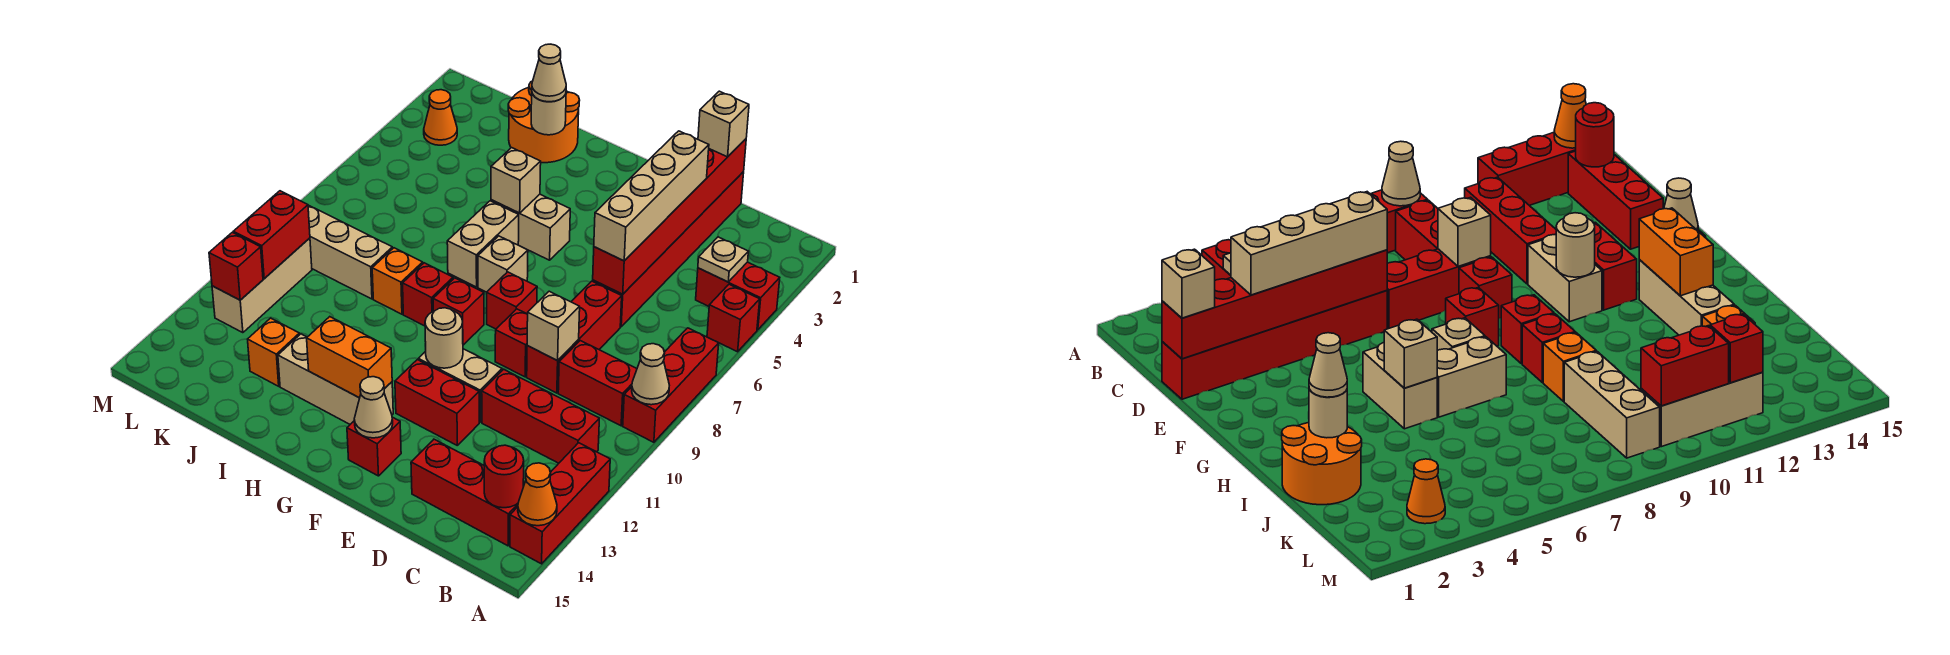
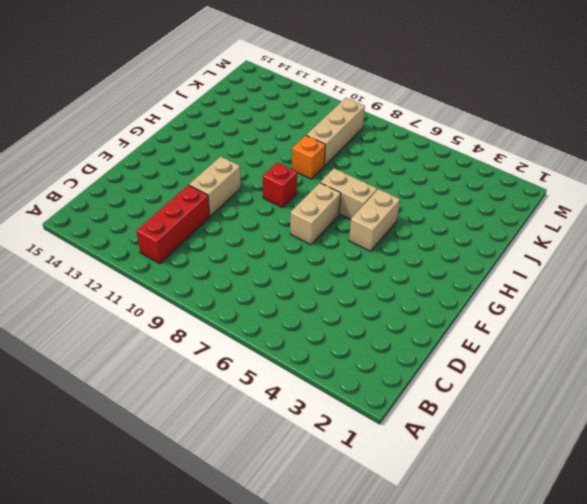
tan 1x2 brick [290,183,341,245] -> tan 1x1 brick [478,236,528,292]
none -> red 1x2 brick [696,262,780,330]
none -> red 1x1 brick [707,284,760,352]
none -> red 1x3 brick [623,328,719,442]
none -> red 1x3 brick [510,443,610,564]

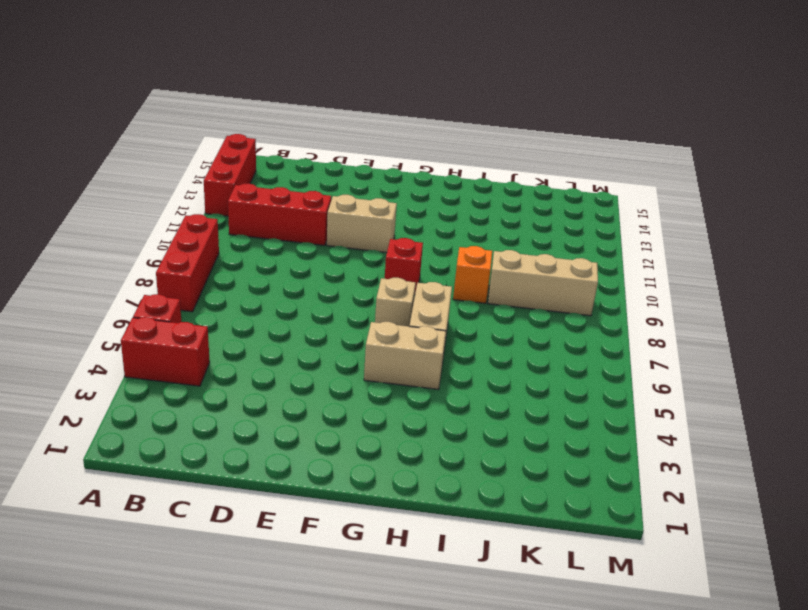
none -> red 1x2 brick [558,341,637,426]
none -> red 1x3 brick [411,439,518,546]
none -> red 1x6 brick [593,172,744,327]
none -> red 1x3 brick [527,281,622,393]

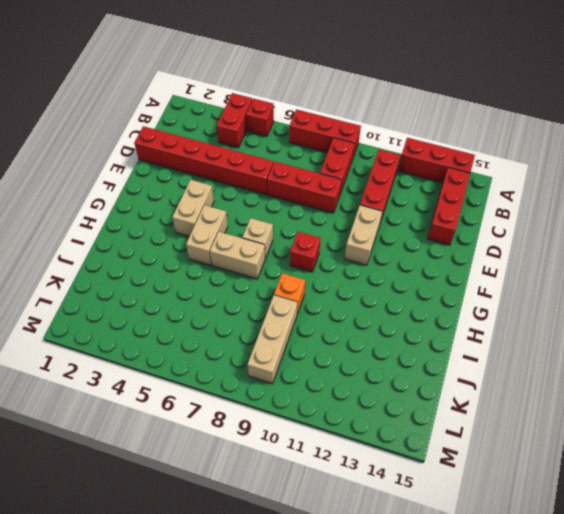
tan 1x2 brick [172,180,214,236] -> none
none -> red 1x1 brick [495,309,528,377]
none -> red 1x2 brick [395,360,479,445]
none -> red 1x1 brick [487,272,537,329]
none -> red 1x1 brick [347,417,401,476]

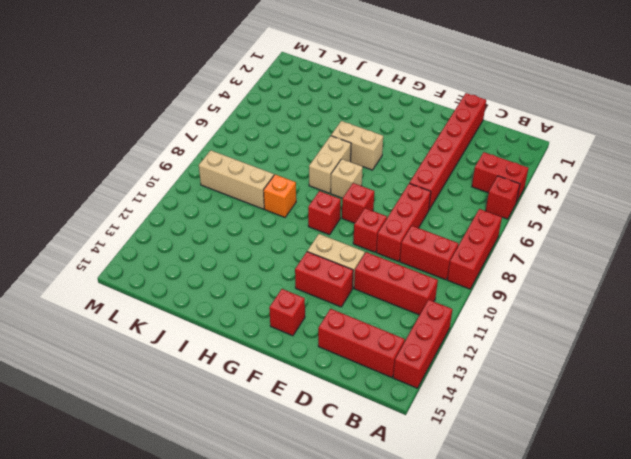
none -> tan 1x3 brick [278,334,393,424]
none -> red 1x1 brick [403,263,453,326]
none -> orange 2x2 round brick [508,81,580,163]
none -> orange 1x1 brick [248,318,299,386]

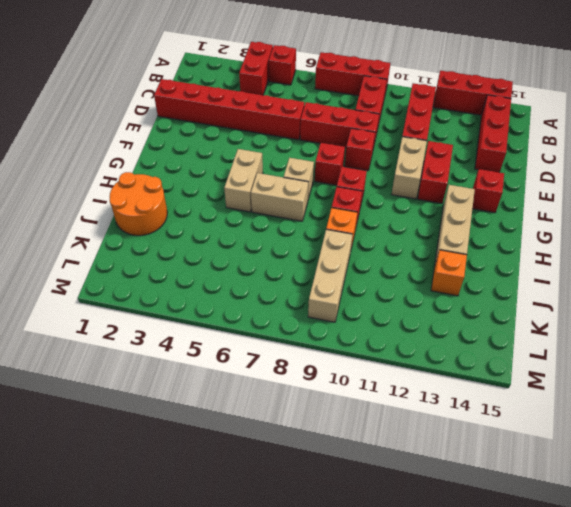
none -> orange 1x1 cone [424,90,457,145]
none -> tan 1x3 brick [212,238,312,333]
none -> tan 1x1 cone [632,344,669,405]
none -> orange 1x1 cone [518,463,557,526]

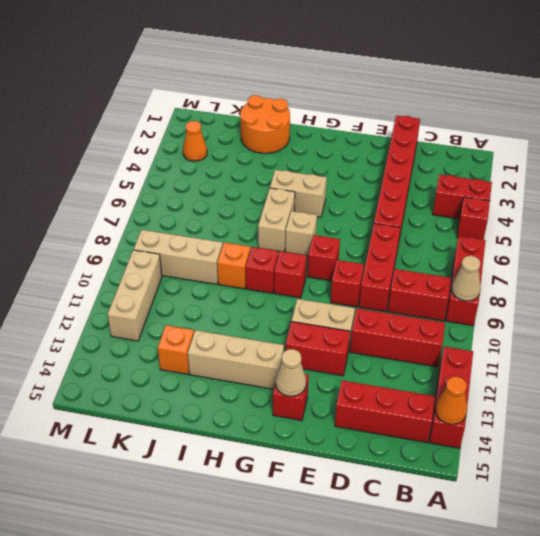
none -> tan 1x1 plate [698,237,748,282]
none -> red 1x1 round brick [484,445,524,508]
none -> red 1x6 brick [593,139,746,294]
none -> tan 1x1 brick [527,291,580,361]

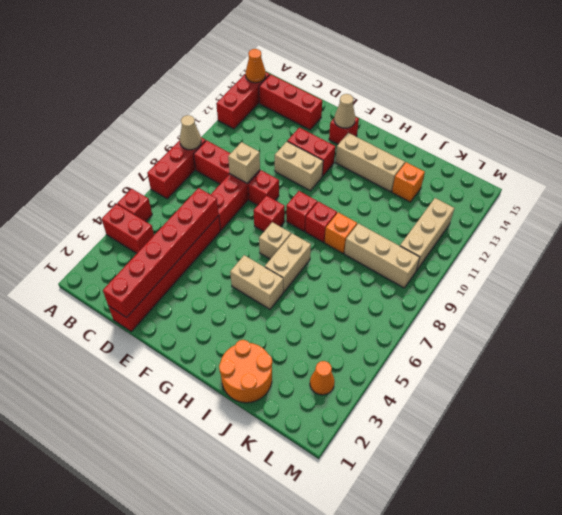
none -> red 1x3 brick [482,369,599,463]
none -> tan 1x1 plate [698,237,748,282]
none -> red 1x1 round brick [484,445,524,508]
none -> tan 1x1 round brick [425,308,463,368]

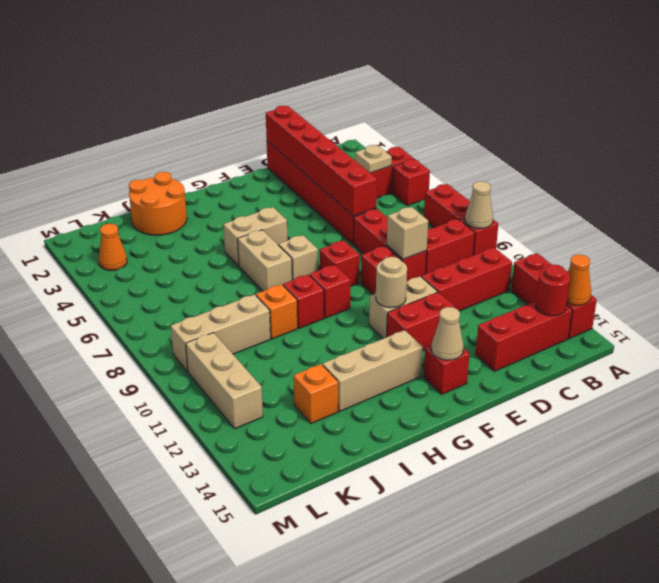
none -> orange 1x2 brick [307,317,392,398]
none -> tan 1x1 brick [491,148,541,213]
none -> tan 1x1 round brick [531,94,566,135]
none -> red 1x2 brick [233,191,310,278]

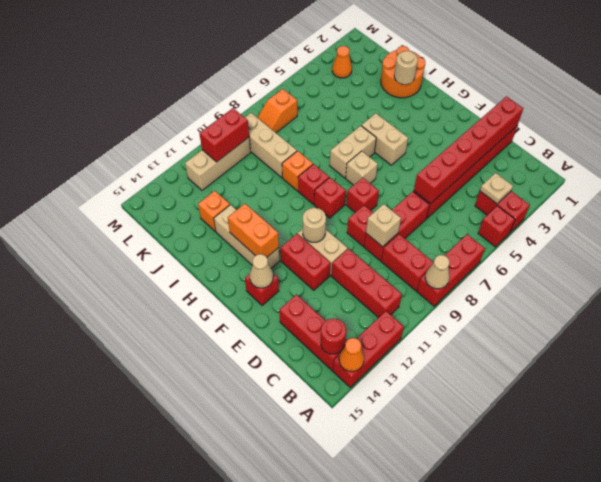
orange 1x2 slope [257,89,297,133] -> none
none -> tan 1x1 brick [491,148,541,213]
none -> red 1x1 brick [209,232,263,300]
none -> tan 1x1 brick [698,91,749,157]
none -> tan 1x4 brick [594,131,709,261]

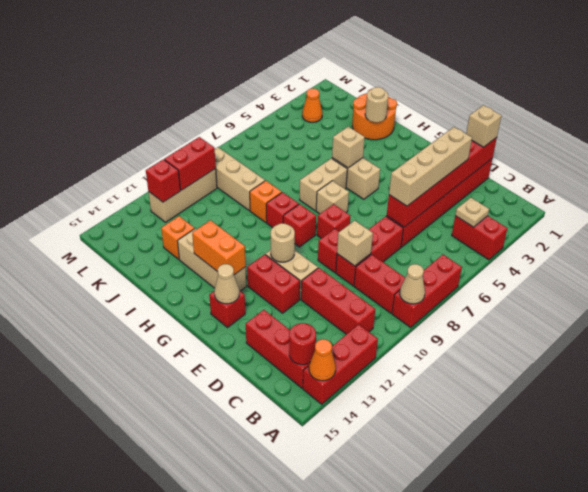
none -> red 1x1 brick [707,284,760,352]
none -> tan 1x1 cone [532,44,566,102]

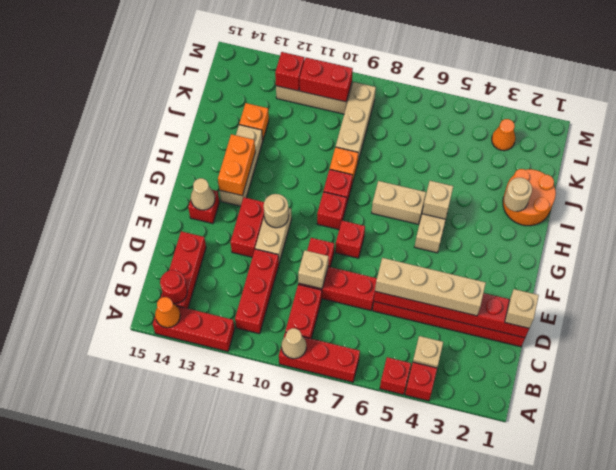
none -> tan 1x1 brick [478,236,528,292]
none -> tan 1x1 cone [532,44,566,102]

